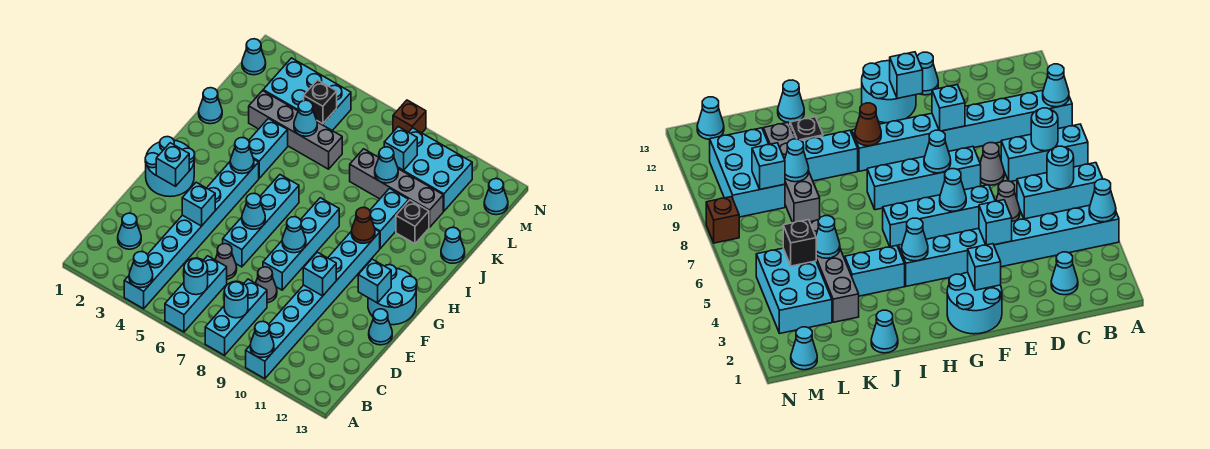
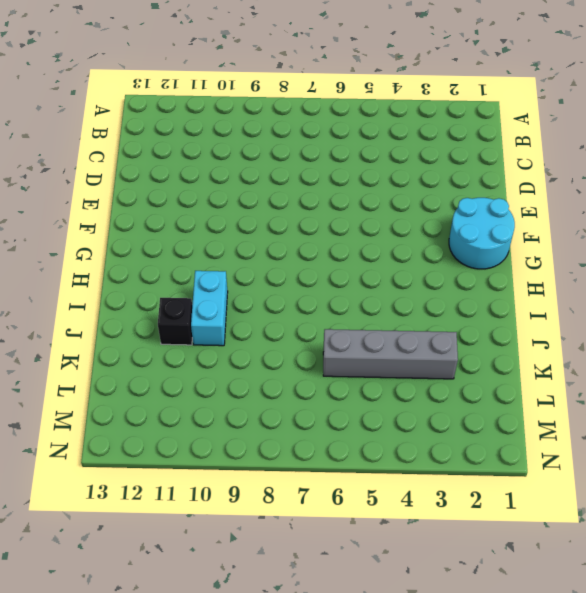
none -> cyan 1x8 brick [124,160,259,309]
none -> cyan 1x3 brick [165,256,227,332]
none -> cyan 1x3 brick [205,279,267,355]
none -> cyan 1x8 brick [246,229,380,379]

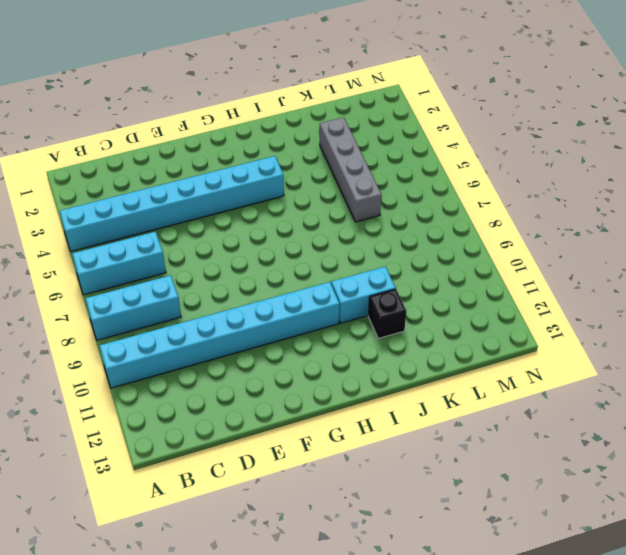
none -> cyan 1x1 cone [118,213,141,249]
none -> grey 1x1 cone [215,244,237,279]
none -> grey 1x1 cone [256,267,277,303]
none -> cyan 1x4 brick [223,175,299,267]

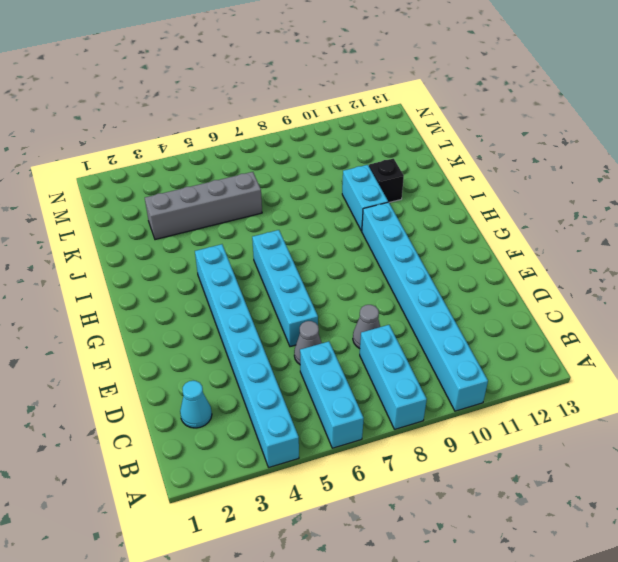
none -> cyan 1x4 brick [263,198,339,290]
none -> cyan 1x1 cone [369,309,392,345]
none -> cyan 2x2 round brick [145,137,195,197]
none -> cyan 2x2 round brick [368,265,417,325]

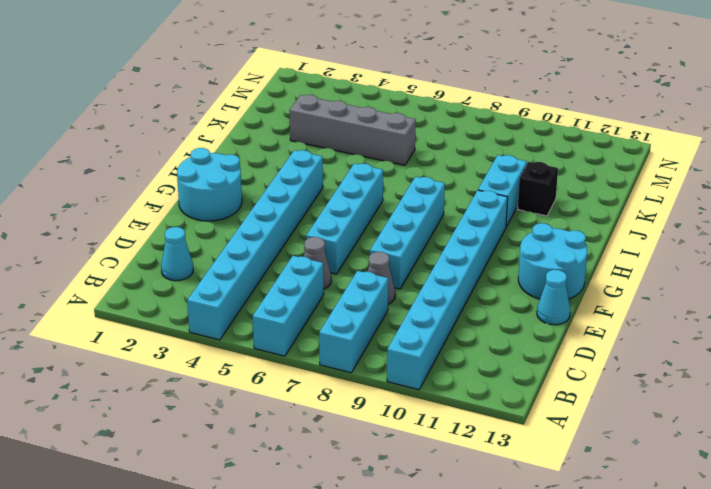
none -> cyan 1x2 brick [249,119,288,178]
none -> cyan 1x1 cone [199,88,222,124]
none -> cyan 1x1 cone [441,227,465,263]
none -> grey 1x4 brick [350,149,443,227]

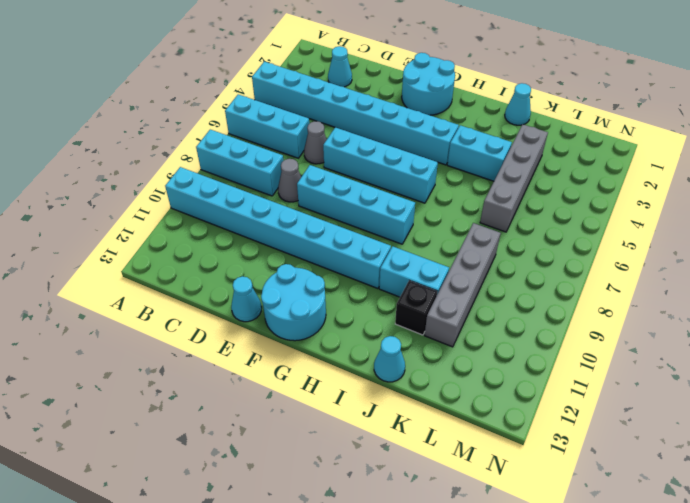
none -> cyan 2x3 brick [263,58,351,131]
none -> cyan 2x3 brick [398,128,472,211]
none -> cyan 1x1 cone [242,39,266,75]
none -> cyan 1x1 cone [484,179,508,215]

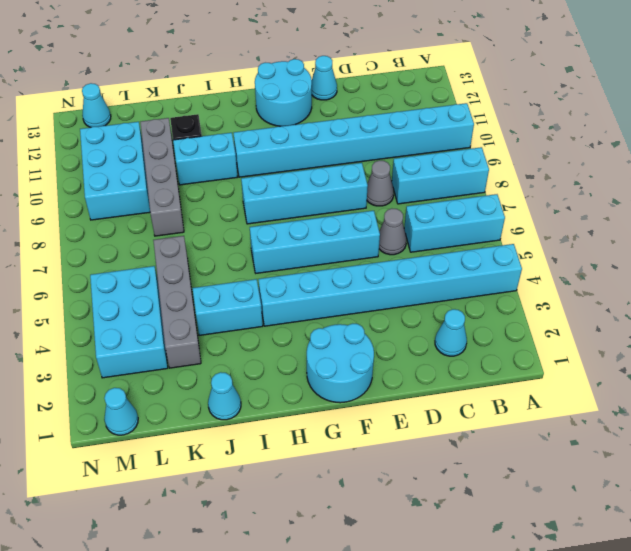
none -> cyan 1x1 cone [441,227,465,263]
none -> brown 1x1 brick [393,100,426,133]
none -> cyan 1x1 cone [129,252,153,288]
none -> cyan 1x1 cone [250,321,274,357]

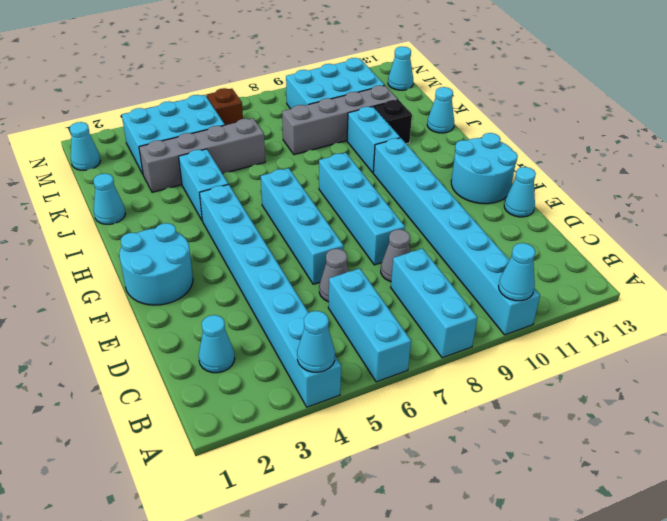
brown 1x1 brick [206,88,243,125] -> brown 1x1 brick moved to [393,100,426,133]
none -> cyan 1x1 round brick [184,258,208,295]
none -> cyan 1x1 round brick [224,281,248,318]
none -> cyan 1x1 brick [182,182,215,226]
none -> cyan 1x1 brick [303,252,336,296]

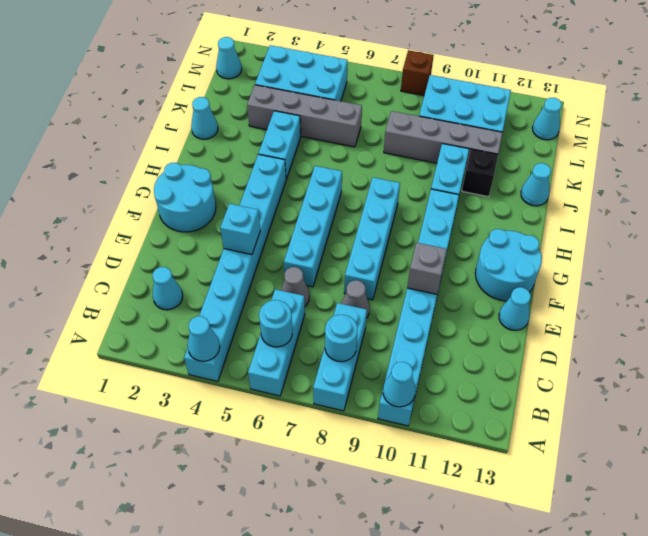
grey 1x1 brick [407,243,447,294] -> cyan 1x1 brick [303,252,336,296]
none -> cyan 1x1 brick [156,143,189,186]
none -> cyan 1x1 cone [242,193,265,229]
none -> cyan 1x1 cone [282,217,306,253]
none -> cyan 1x1 brick [358,259,391,303]

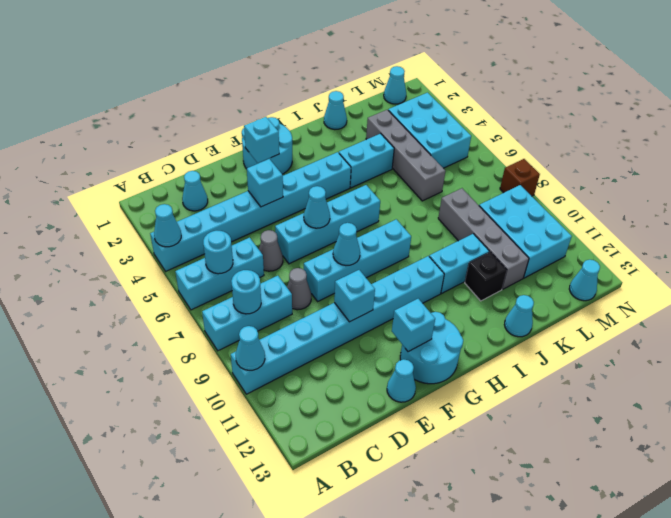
none -> cyan 1x1 cone [230,138,254,174]
none -> brown 1x1 cone [351,207,375,243]
none -> cyan 1x1 cone [294,100,317,136]
none -> cyan 1x1 cone [375,147,398,183]

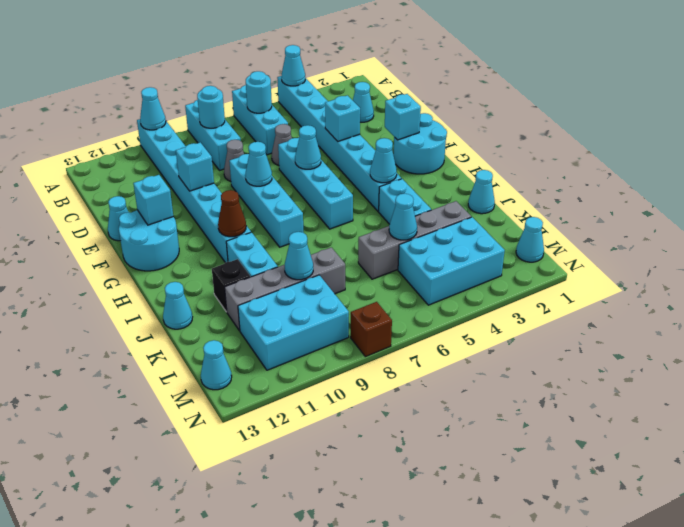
none -> black 1x1 brick [304,80,337,124]
none -> cyan 1x1 brick [384,127,417,170]

